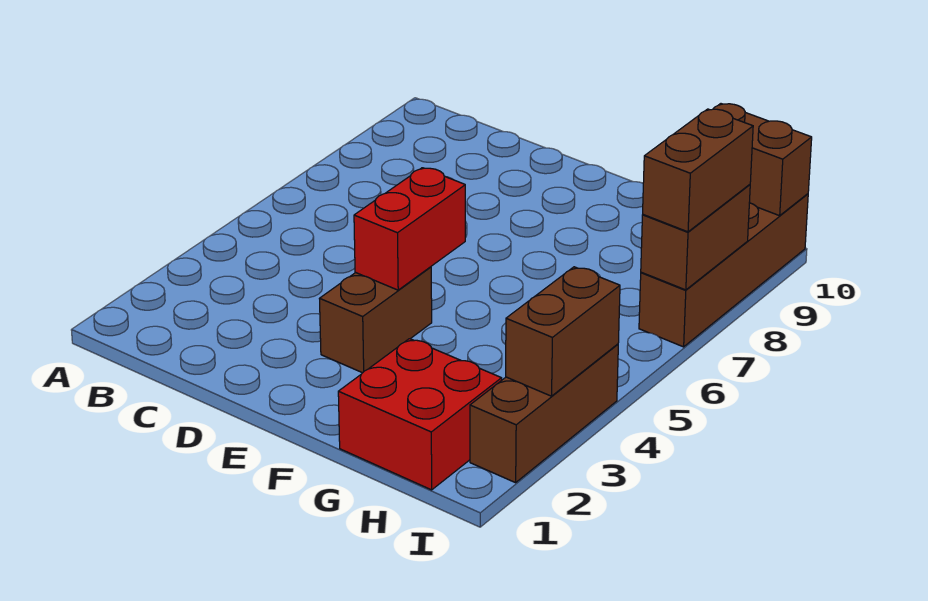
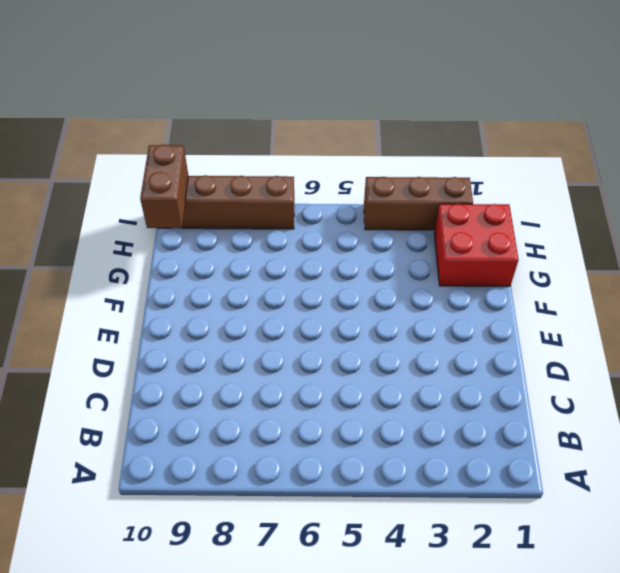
none -> brown 1x2 brick [319,267,432,373]
none -> red 1x2 brick [354,168,465,290]

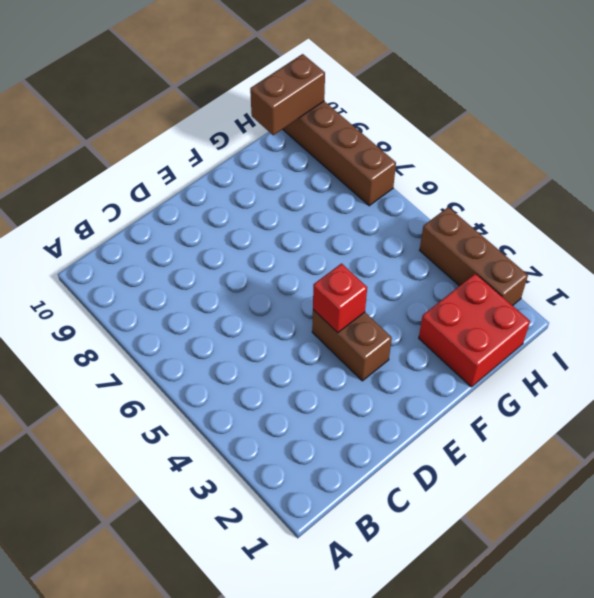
red 1x1 brick [313,264,367,333] -> red 1x2 brick [354,168,465,290]
none -> brown 1x2 brick [506,267,620,396]
none -> brown 1x2 brick [641,185,750,290]

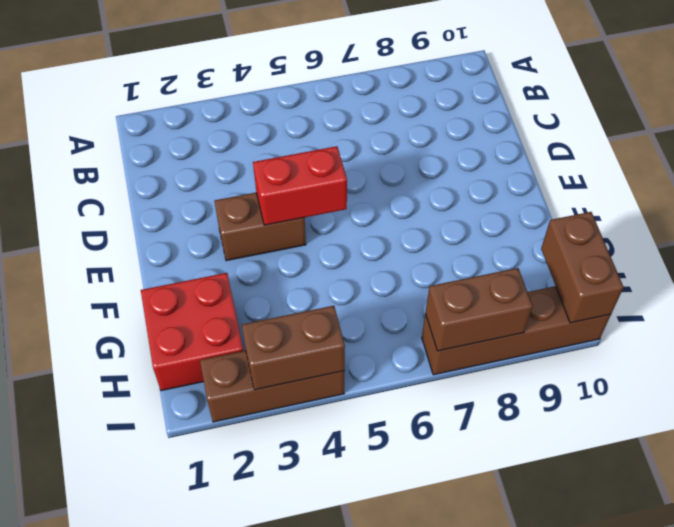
none -> brown 1x2 brick [643,109,753,232]

